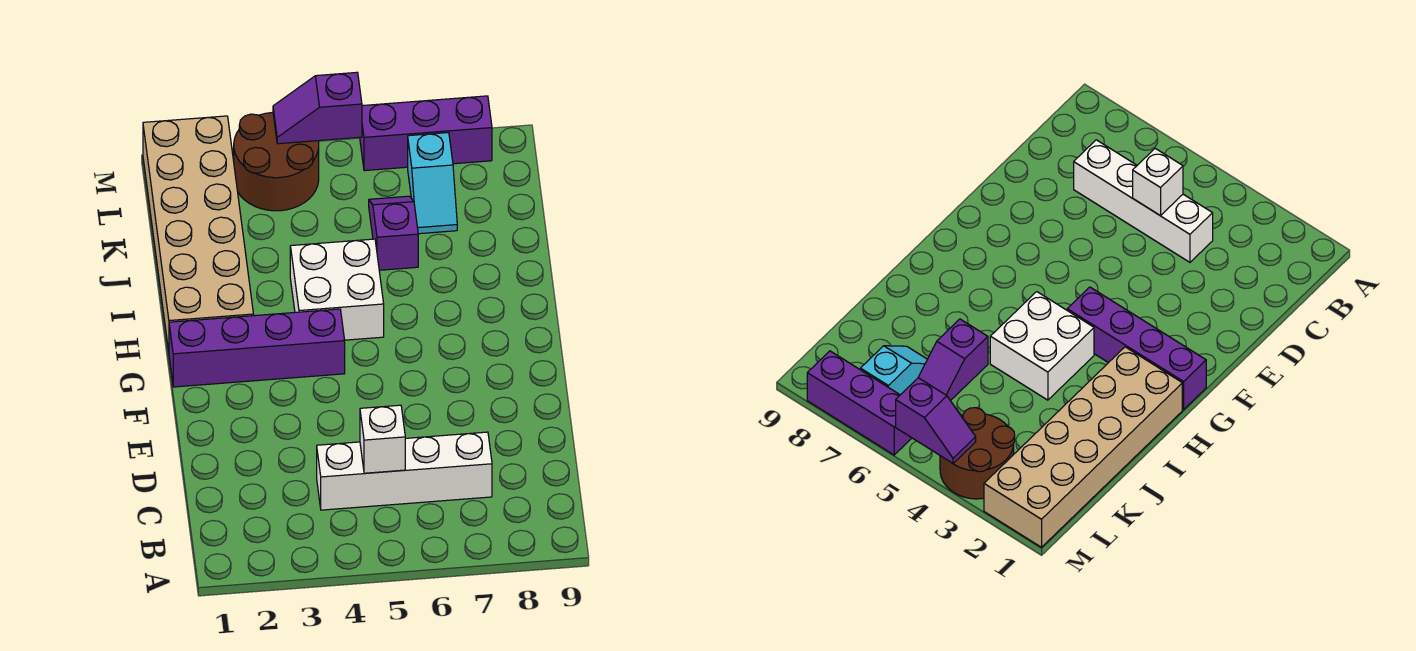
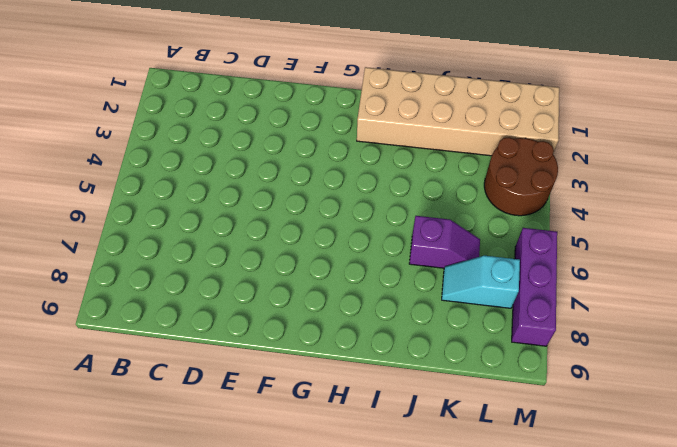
none -> white 1x4 brick [317,432,492,510]
none -> purple 1x4 brick [169,309,345,387]

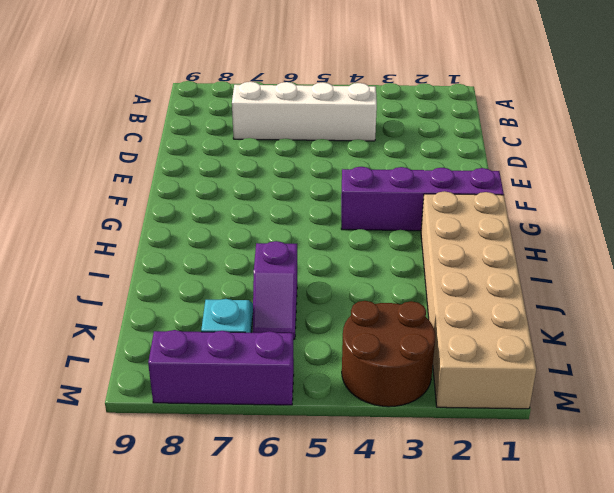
none -> white 2x2 brick [290,239,384,340]
none -> white 1x1 brick [360,405,405,473]

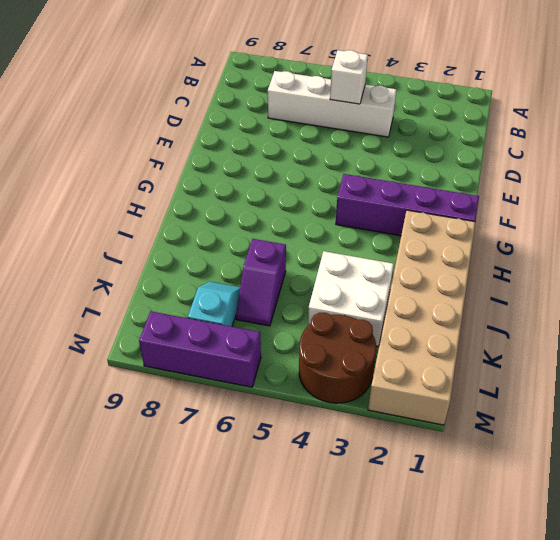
white 2x2 brick [308,251,394,346] -> white 2x2 brick moved to [290,239,384,340]
none -> purple 1x2 slope [273,72,362,144]

